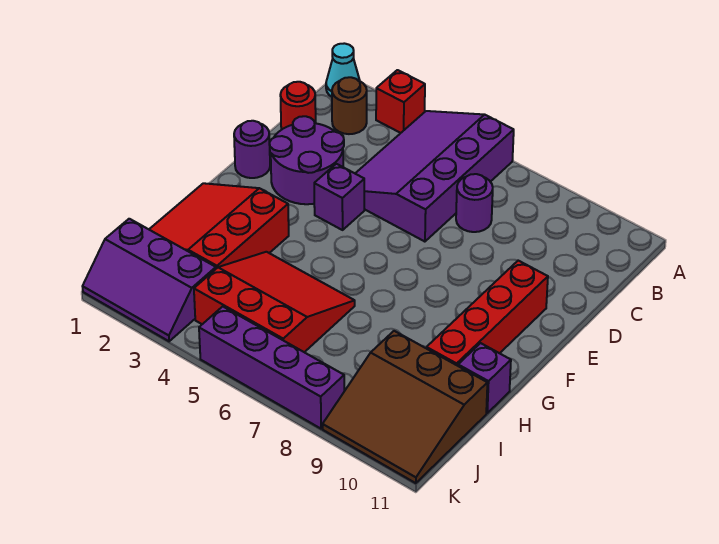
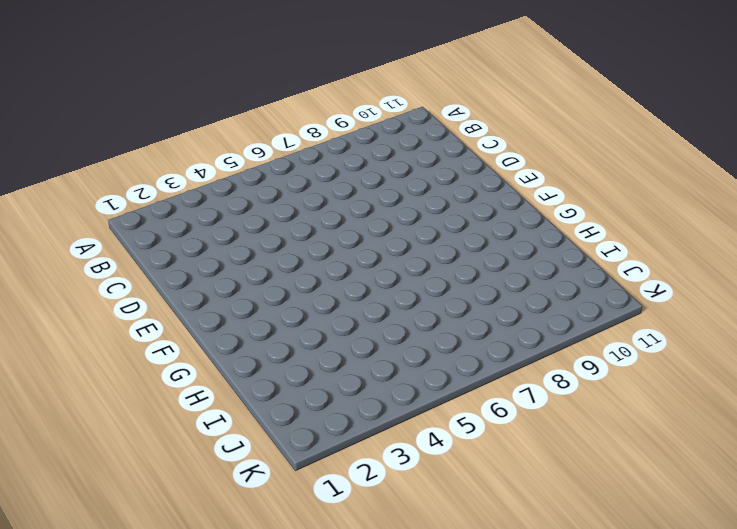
none -> cyan 1x1 cone [326,43,360,97]
none -> red 1x1 brick [376,70,425,133]
none -> purple 3x4 slope [355,111,514,242]

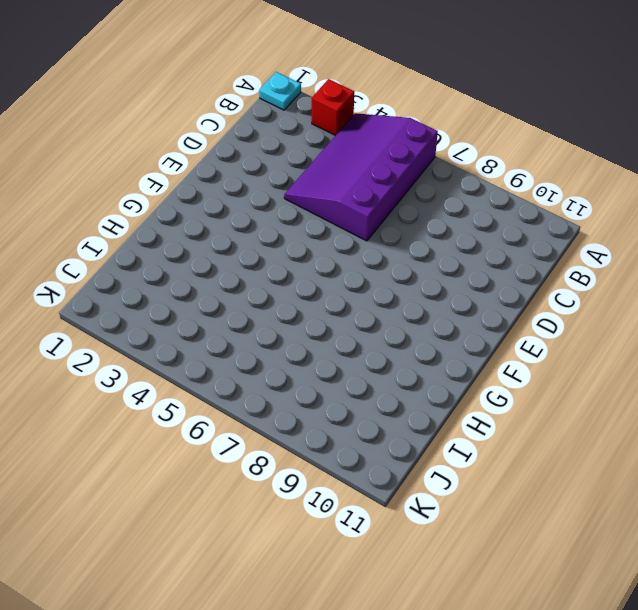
cyan 1x1 plate [259,72,301,110] -> cyan 1x1 cone [326,43,360,97]
none -> brown 1x1 round brick [332,77,367,134]
none -> red 1x1 round brick [280,82,316,129]
none -> purple 1x1 round brick [456,174,493,232]

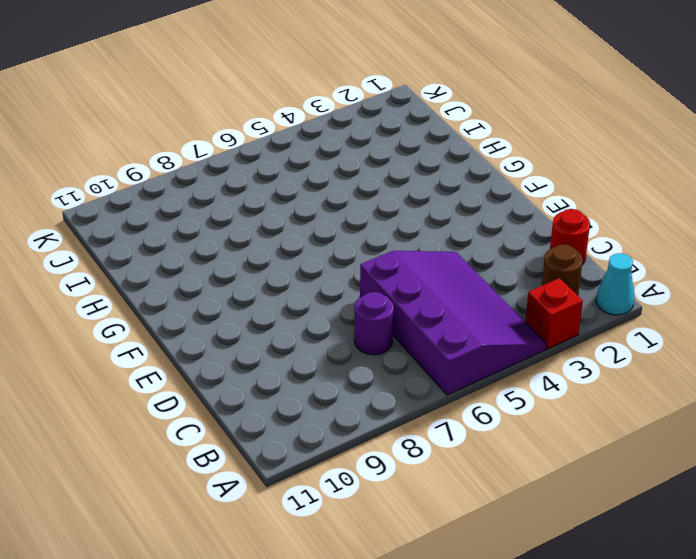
none -> purple 2x2 round brick [269,116,344,204]
none -> purple 1x1 round brick [234,121,270,178]
none -> purple 1x1 brick [314,164,364,230]

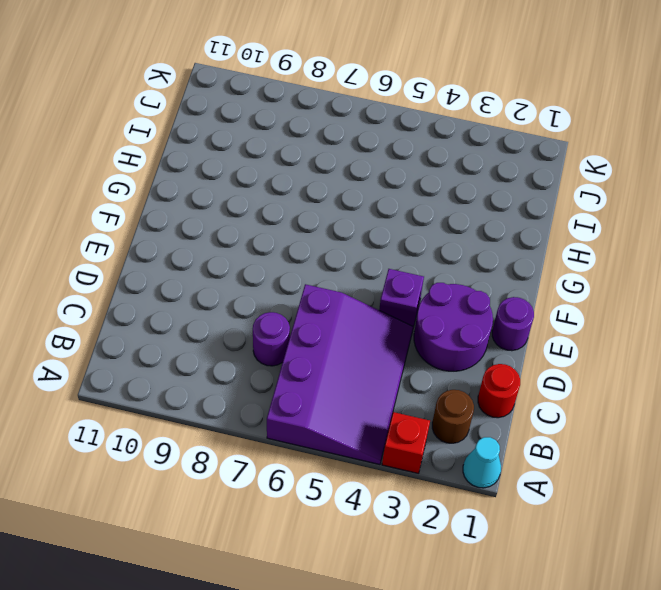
none -> red 1x4 brick [426,261,548,366]
none -> red 3x3 slope [149,183,289,269]
none -> red 3x3 slope [194,252,355,352]

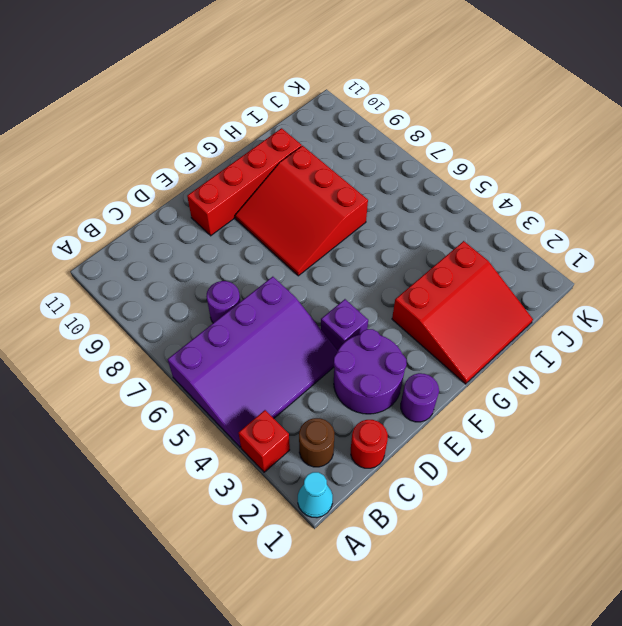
red 3x3 slope [235,146,368,276] -> red 3x3 slope moved to [194,252,355,352]
none -> purple 1x1 brick [458,343,511,413]
none -> brown 3x3 slope [323,331,487,483]
none -> purple 2x3 slope [82,219,216,341]

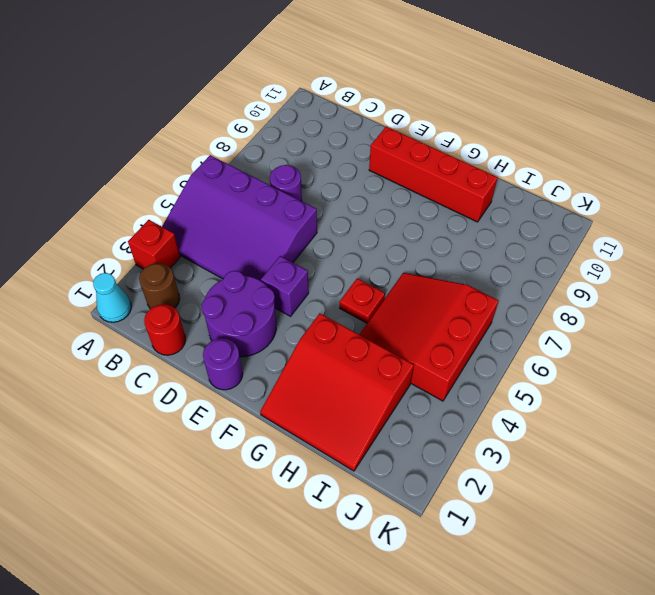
red 1x1 plate [340,278,385,323] -> none
none -> purple 1x1 brick [458,343,511,413]
none -> brown 3x3 slope [323,331,487,483]
none -> purple 2x3 slope [82,219,216,341]

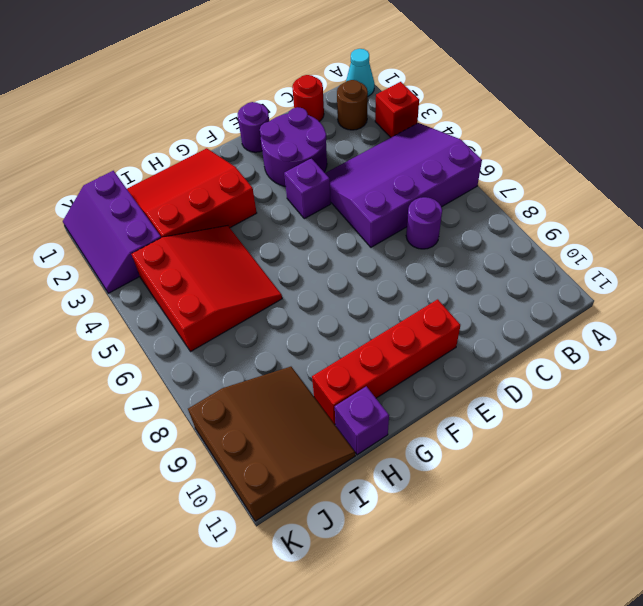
brown 3x3 slope [188,367,355,521] -> brown 3x3 slope turned to [323,331,487,483]
none -> purple 1x4 brick [199,306,344,429]

